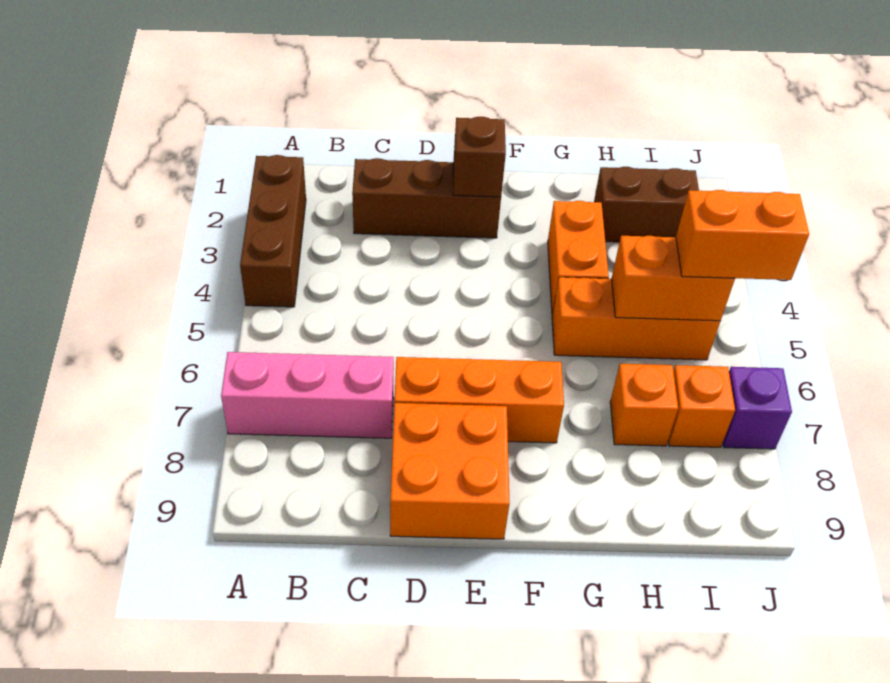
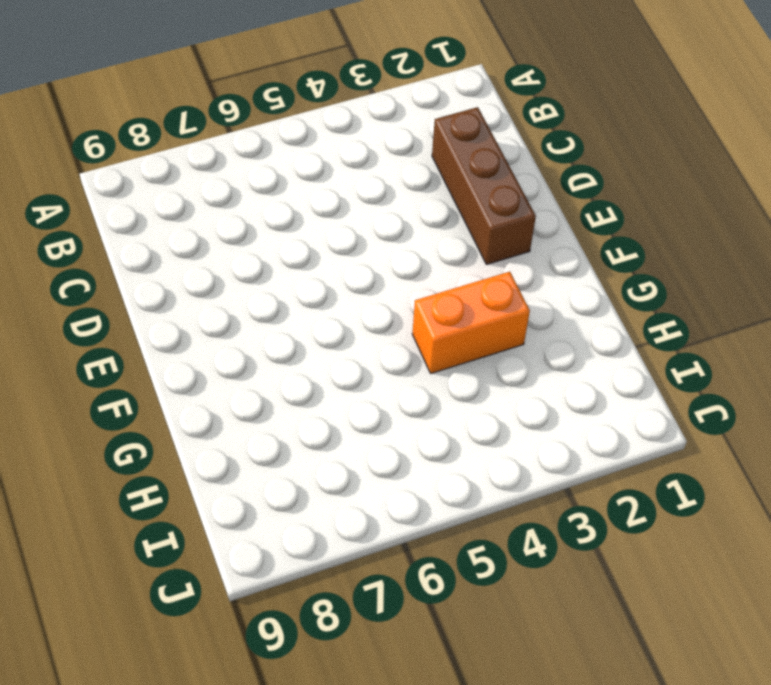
none -> brown 1x3 brick [240,155,306,307]
none -> pink 1x3 brick [221,352,394,438]
none -> orange 1x3 brick [395,357,564,443]

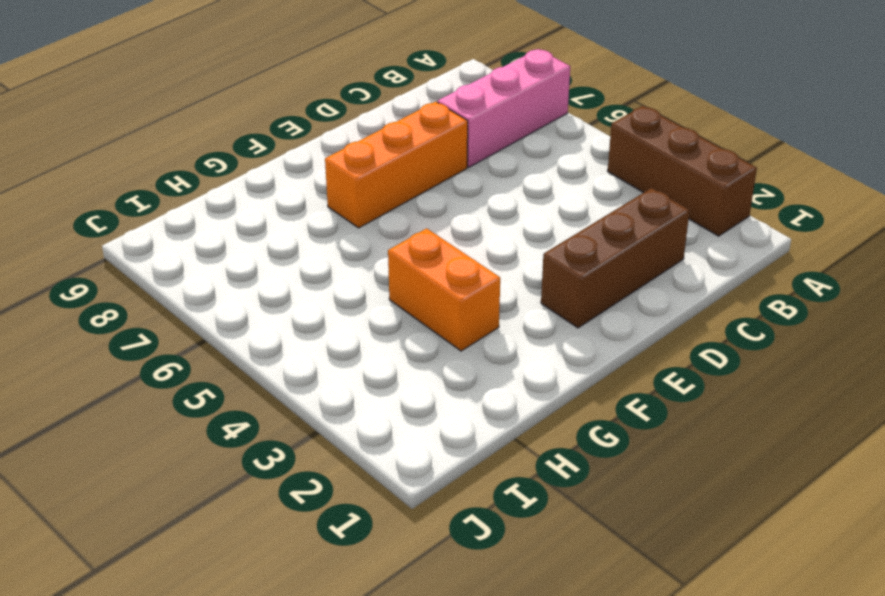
none -> orange 2x2 brick [390,403,510,539]
none -> orange 1x3 brick [552,277,720,360]
none -> brown 1x2 brick [594,167,699,242]

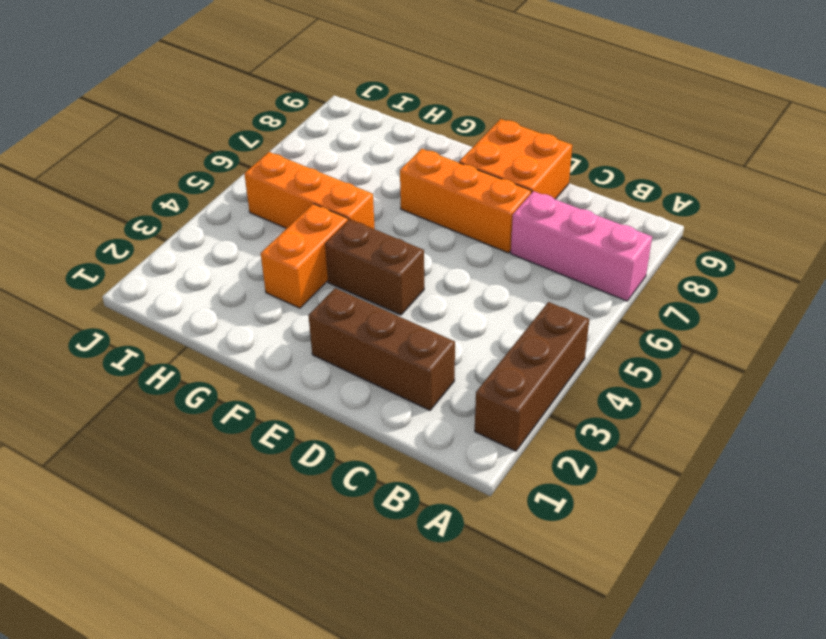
brown 1x2 brick [325,219,424,315] -> brown 1x2 brick moved to [594,167,699,242]
none -> orange 1x1 brick [610,364,678,446]
none -> orange 1x1 brick [668,365,735,447]
none -> purple 1x1 brick [723,367,792,449]

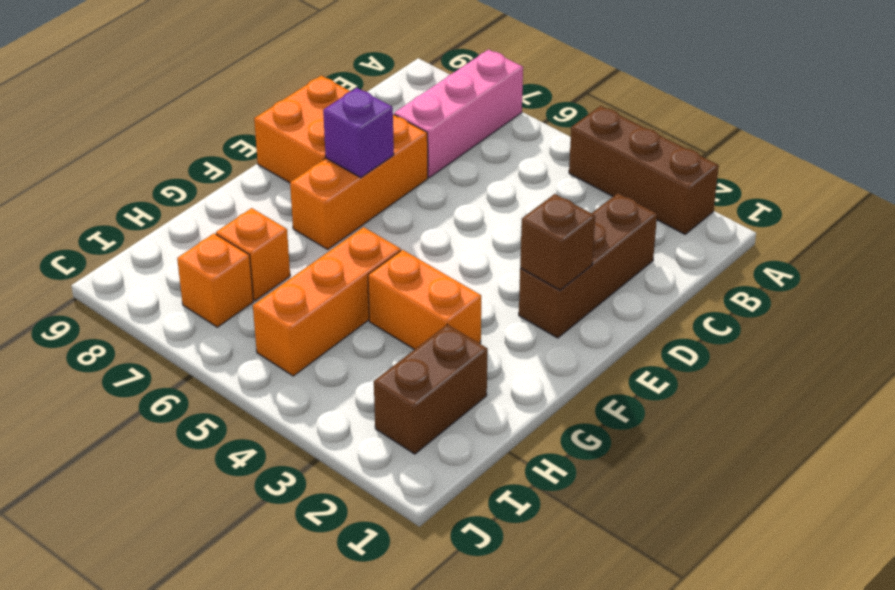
purple 1x1 brick [323,88,394,178] -> purple 1x1 brick moved to [723,367,792,449]
none -> orange 1x2 brick [612,236,735,321]
none -> orange 1x2 brick [676,190,809,280]

